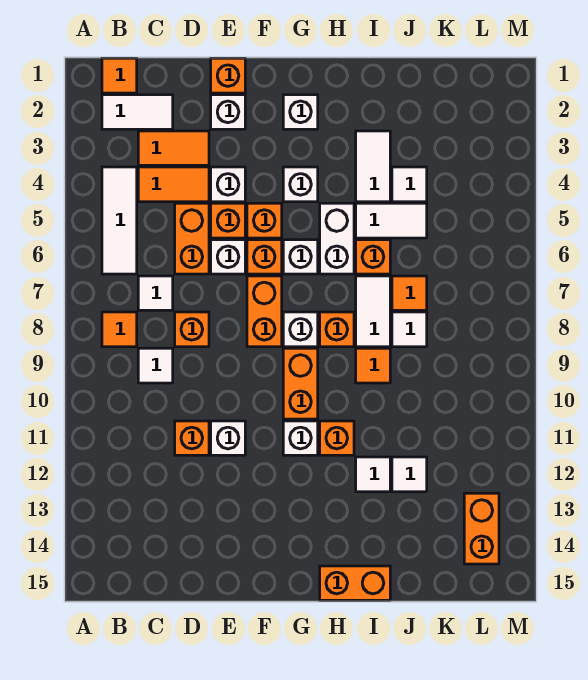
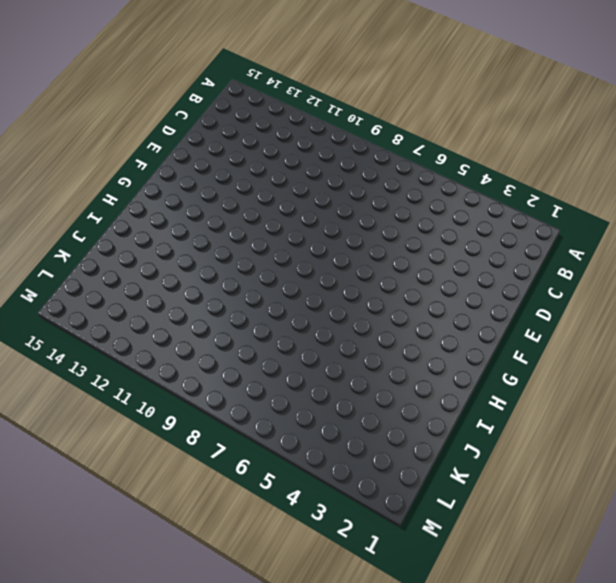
none -> orange 1x1 tile [102,58,137,93]
none -> white 1x2 tile [102,95,173,129]
none -> white 1x3 tile [102,167,137,274]
none -> orange 1x1 tile [102,312,137,347]

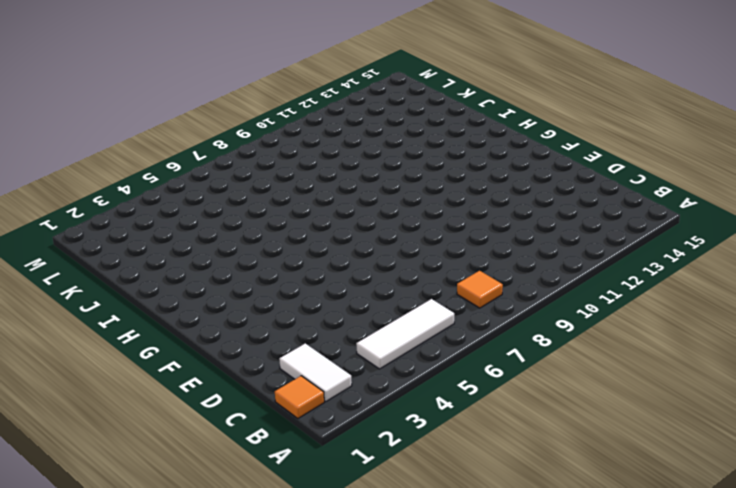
none -> orange 1x2 tile [138,131,209,165]
none -> orange 1x2 tile [138,167,209,202]
none -> white 1x1 tile [138,276,173,310]
none -> white 1x1 tile [138,348,173,383]

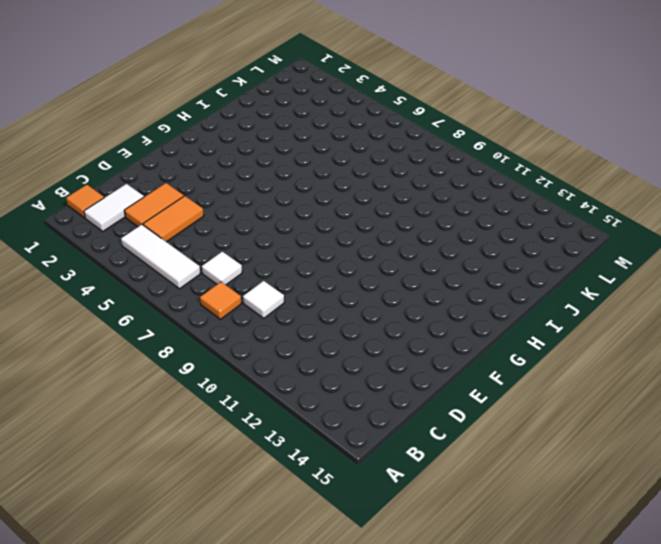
none -> orange 1x2 brick [175,203,209,274]
none -> orange 1x1 brick [175,312,209,347]
none -> orange 1x1 brick [175,421,209,455]
none -> orange 1x1 brick [211,58,245,93]

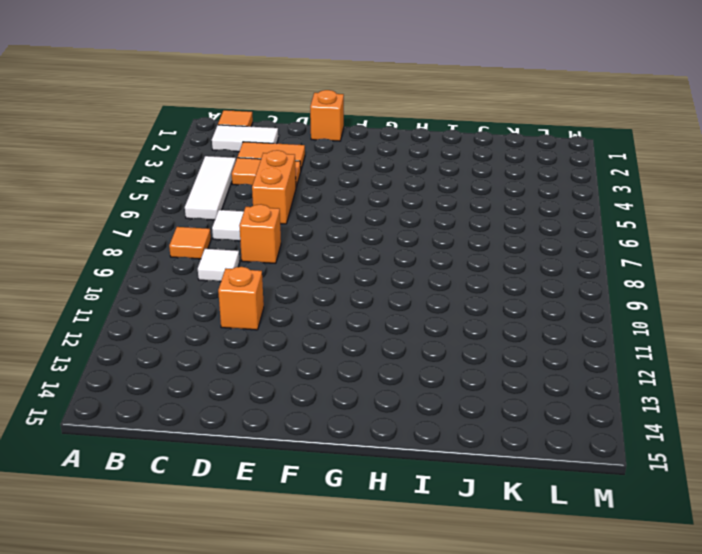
none -> white 1x1 brick [211,95,245,129]
none -> white 1x1 brick [211,167,245,202]
none -> orange 1x1 brick [211,203,245,238]
none -> white 1x1 brick [211,240,245,274]

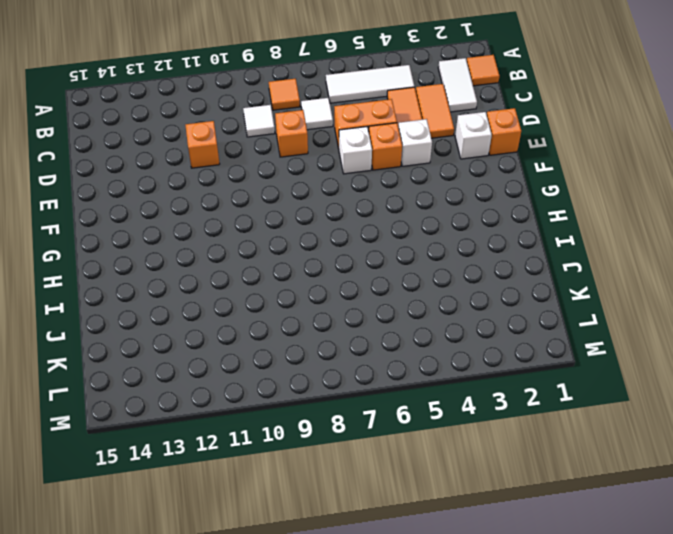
none -> white 1x1 brick [211,421,245,455]
none -> orange 1x1 brick [247,203,282,238]
none -> orange 1x1 brick [247,240,282,274]
none -> orange 1x2 brick [247,276,282,347]

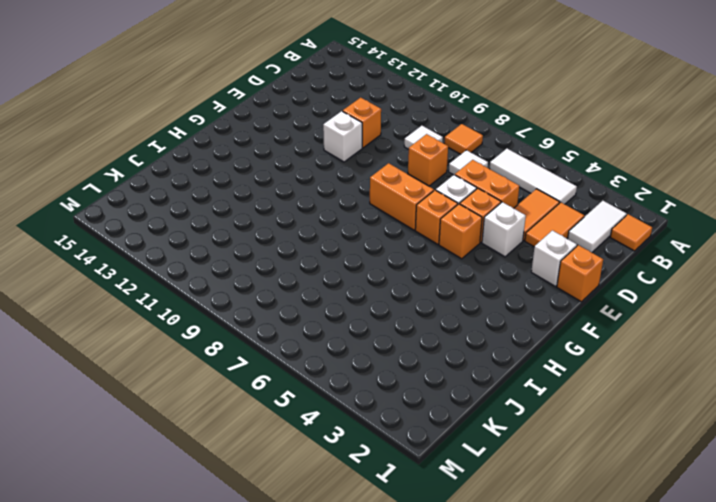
none -> white 1x1 brick [283,95,318,129]
none -> white 1x1 brick [283,167,318,202]
none -> white 1x1 brick [283,240,318,274]
none -> white 1x1 brick [283,312,318,347]

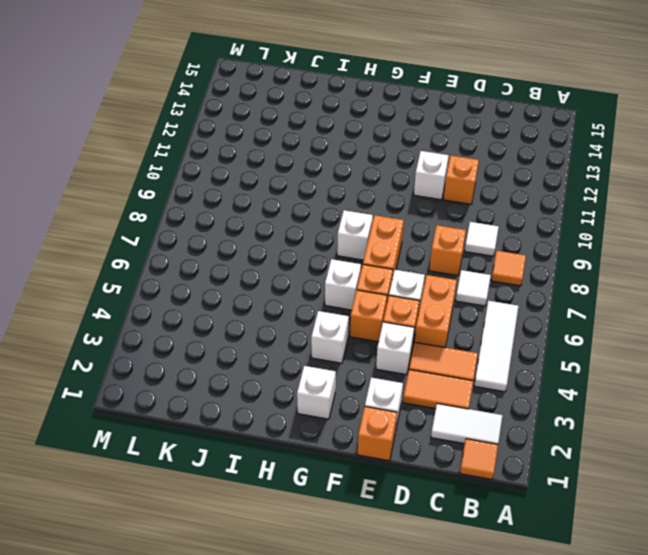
none -> orange 1x2 brick [283,348,318,419]
none -> white 1x1 brick [283,421,318,455]
none -> white 1x2 brick [320,203,354,274]
none -> orange 1x1 brick [320,312,354,347]

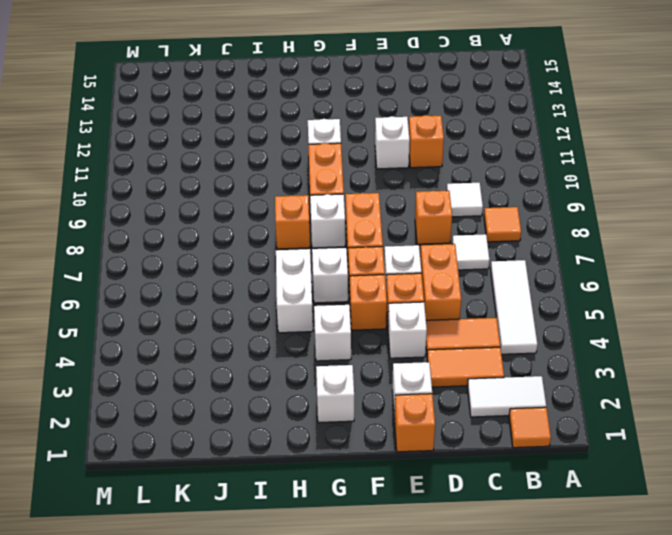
none -> orange 1x1 brick [320,421,354,455]
none -> orange 1x2 brick [320,566,390,600]
none -> white 1x2 tile [356,131,390,202]
none -> white 1x2 tile [356,203,427,238]

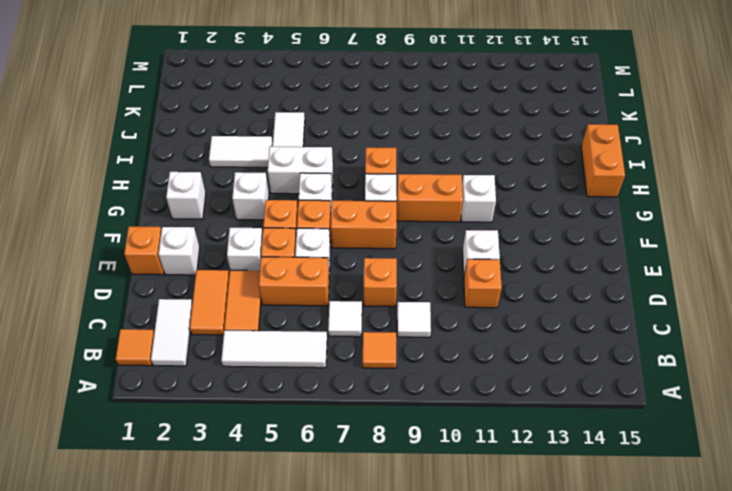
none -> orange 1x1 brick [320,421,354,455]
none -> orange 1x1 brick [356,240,390,274]
none -> white 1x2 tile [356,276,390,347]
none -> orange 1x1 tile [356,348,390,383]

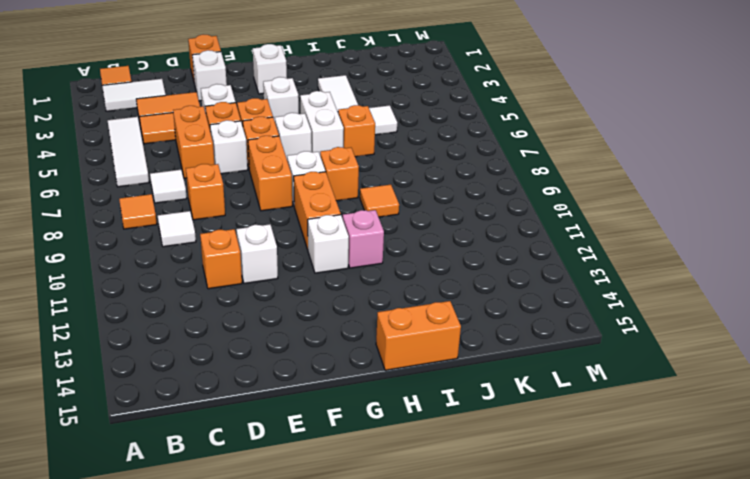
pink 1x1 brick [343,210,384,268] -> orange 1x1 brick [320,421,354,455]
none -> white 1x2 tile [356,276,390,347]
none -> white 1x1 tile [356,457,390,492]
none -> white 1x1 tile [392,167,427,202]
none -> orange 1x1 tile [392,276,427,310]

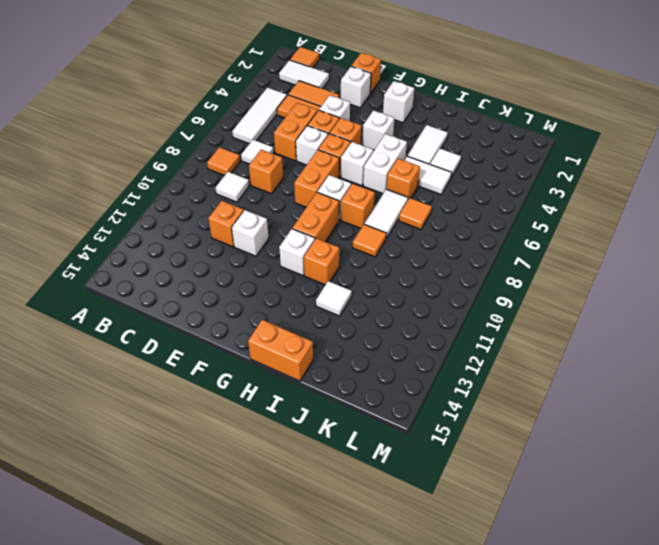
none -> white 1x1 tile [392,312,427,347]
none -> white 1x1 tile [392,457,427,492]
none -> orange 1x2 brick [464,493,499,564]

